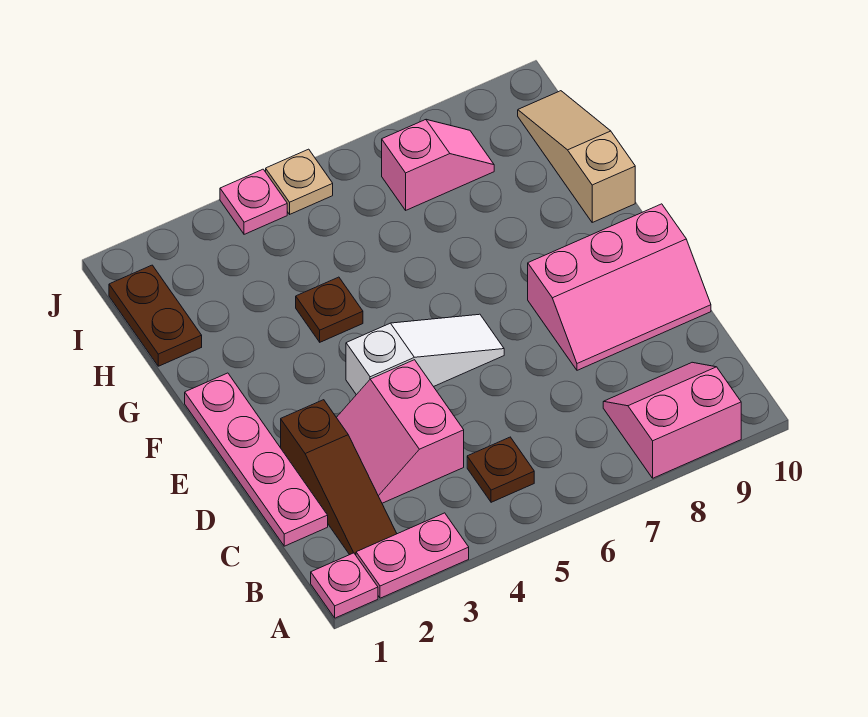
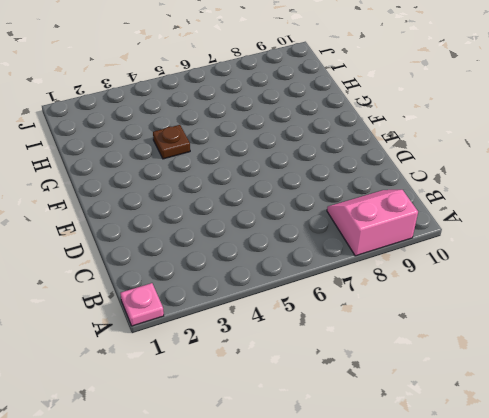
none -> pink 1x2 plate [356,513,469,598]
none -> brown 1x3 slope [281,400,397,555]
none -> brown 1x1 plate [467,437,534,502]

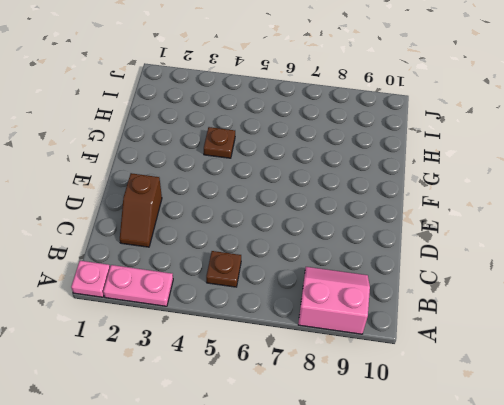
brown 1x2 slope [120,173,162,247] -> brown 1x3 slope [281,400,397,555]
none -> pink 1x4 plate [185,373,328,546]
none -> pink 2x2 slope [336,360,464,503]
none -> pink 2x3 slope [528,204,711,370]

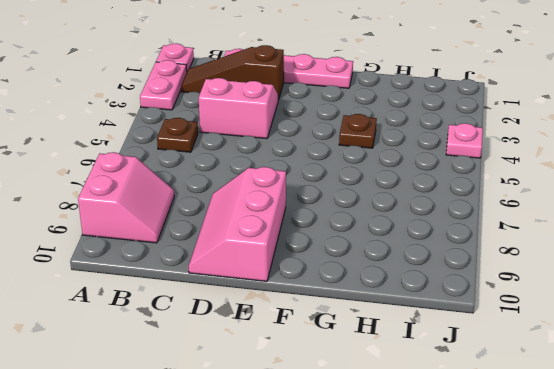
none -> white 1x3 slope [346,314,504,395]
none -> tan 1x3 slope [518,91,635,222]
none -> brown 1x2 plate [109,265,202,366]

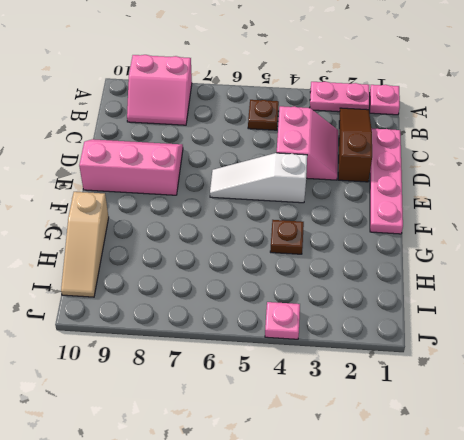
none -> brown 1x2 plate [109,265,202,366]
none -> pink 1x2 slope [382,119,494,210]
none -> tan 1x1 plate [266,149,333,214]

